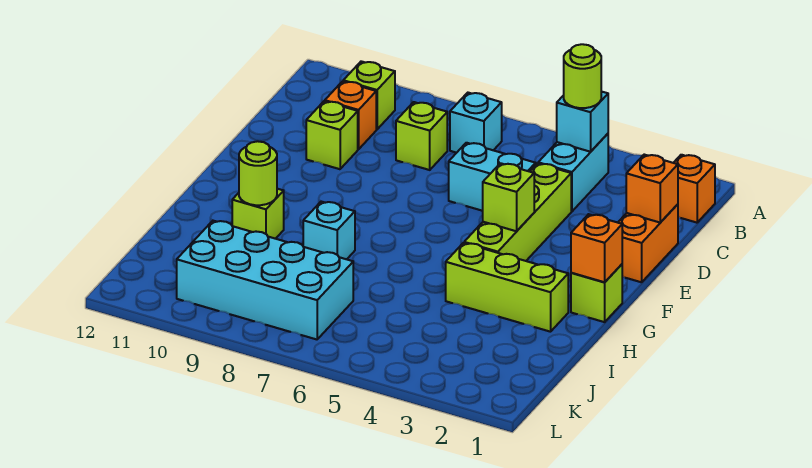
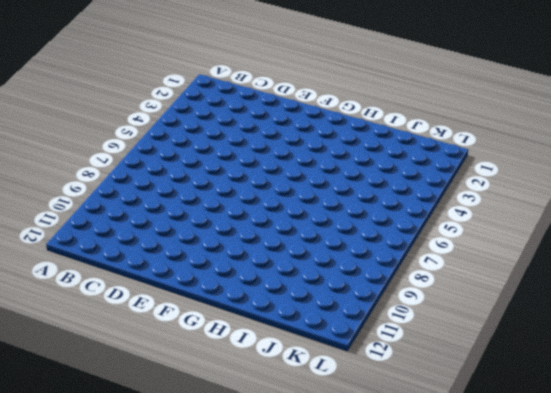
none -> orange 1x1 brick [674,155,715,223]
none -> cyan 1x2 brick [538,134,608,211]
none -> cyan 1x1 brick [450,93,502,153]

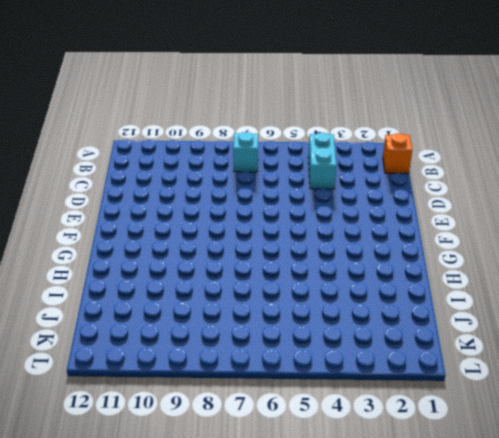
none -> lime 1x1 brick [343,61,395,129]
none -> lime 1x1 brick [396,102,447,170]
none -> orange 1x1 brick [325,81,376,149]

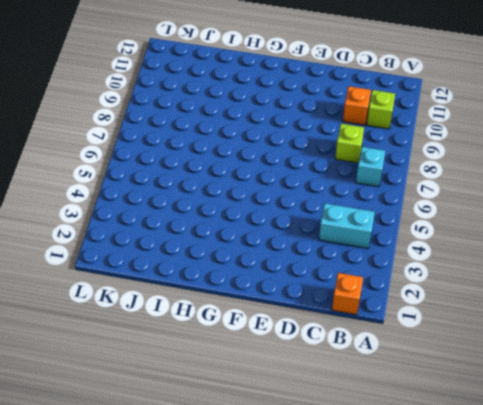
none -> orange 1x2 brick [618,204,678,282]
none -> lime 1x4 brick [464,163,571,261]
none -> cyan 1x2 brick [449,143,536,211]

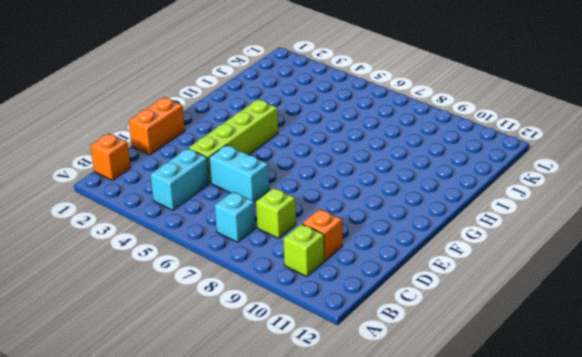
none -> lime 1x1 brick [306,101,358,169]
none -> lime 1x1 brick [571,264,622,322]
none -> lime 1x3 brick [446,243,568,332]

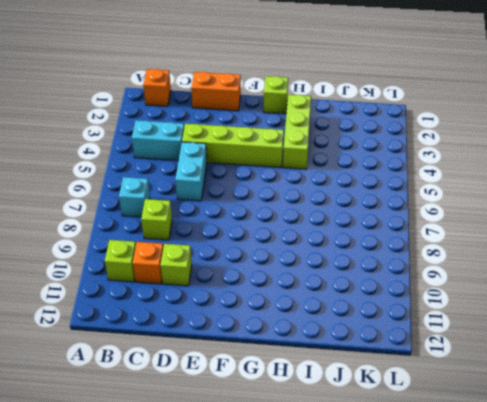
none -> cyan 1x1 brick [303,202,355,259]
none -> lime 1x1 brick [232,189,284,239]
none -> cyan 2x4 brick [177,221,353,339]

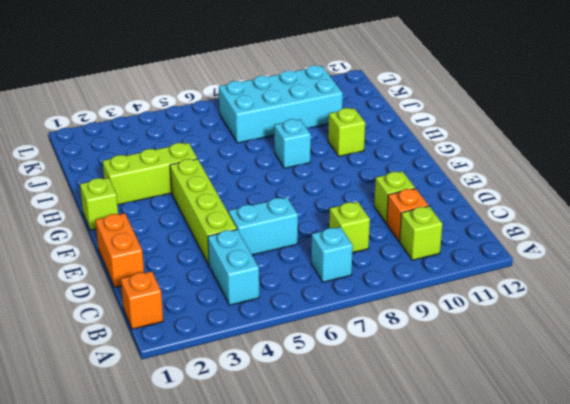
none -> cyan 1x1 brick [557,91,608,152]
none -> orange 1x1 brick [626,155,678,222]
none -> lime 1x1 brick [483,163,534,231]

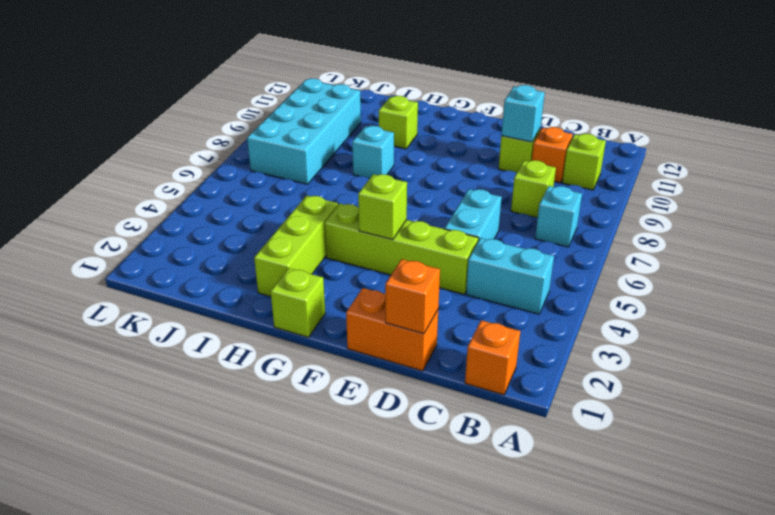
cyan 1x1 brick [501,85,545,142] -> cyan 1x1 brick moved to [557,91,608,152]
none -> orange 1x1 brick [571,214,622,282]
none -> lime 1x1 round brick [239,141,277,205]
none -> lime 1x1 round brick [564,44,601,108]

